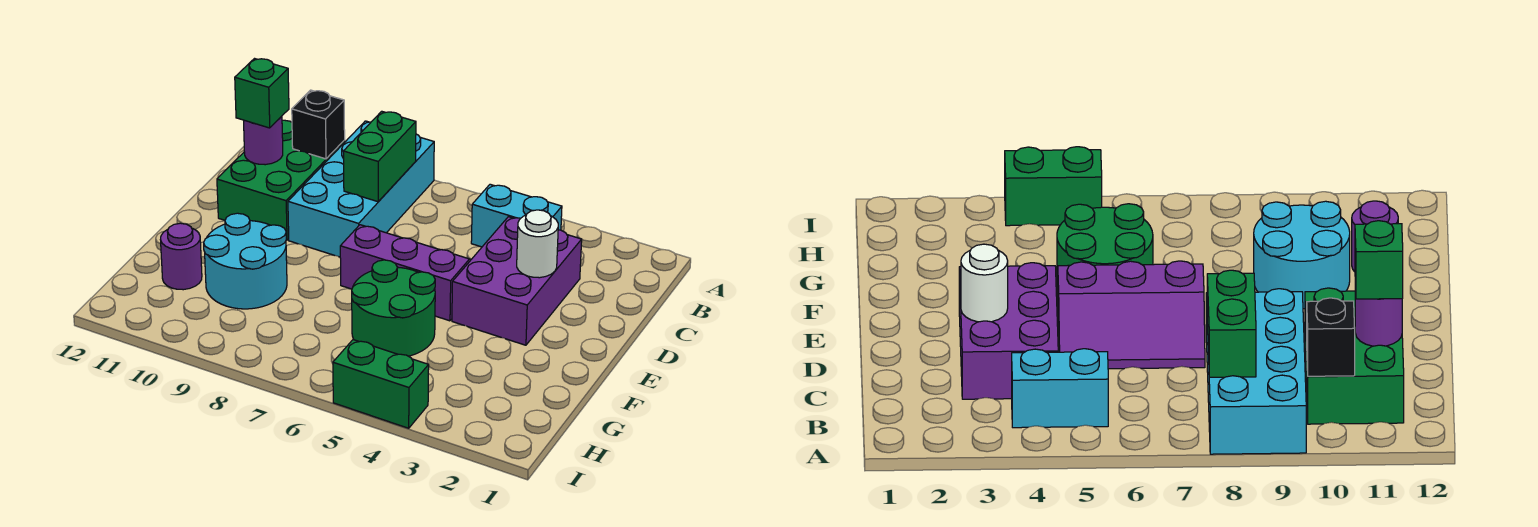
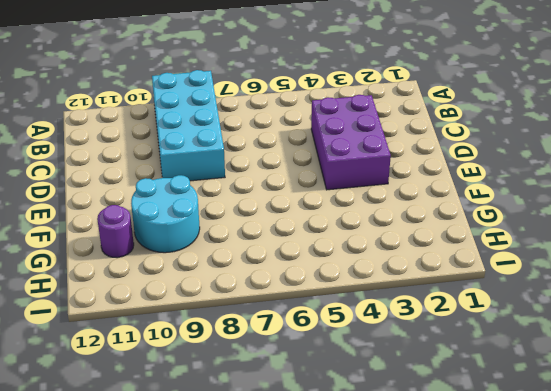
none -> cyan 1x2 brick [471,184,562,247]
none -> green 2x3 brick [217,120,345,240]
none -> purple 2x3 slope [340,225,470,321]

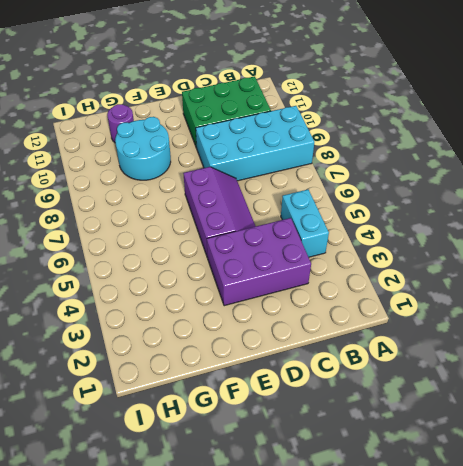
none -> green 2x2 round brick [352,260,435,356]
none -> green 1x2 brick [333,340,429,428]
none -> green 1x2 brick [343,111,416,202]

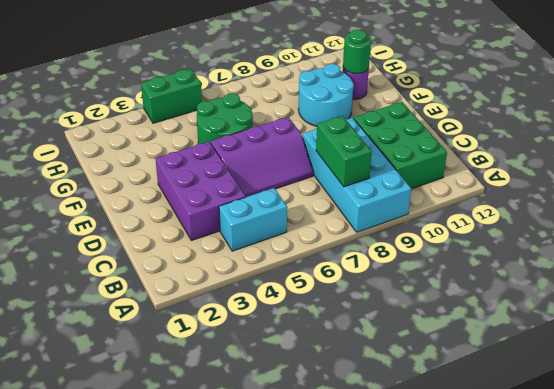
green 1x1 round brick [343,30,371,74] -> none
none -> black 1x1 brick [292,90,345,159]
none -> purple 1x1 round brick [244,116,283,165]
none -> white 1x1 round brick [517,210,558,278]

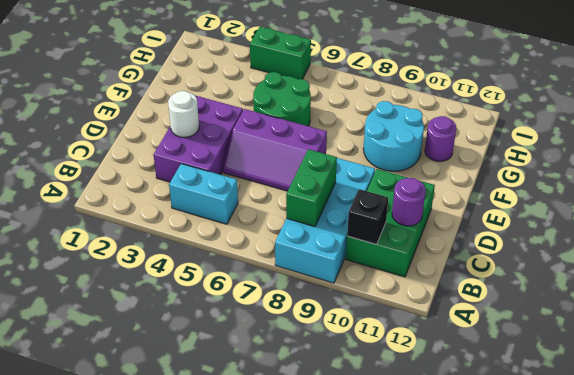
none -> green 1x1 brick [235,59,289,128]

